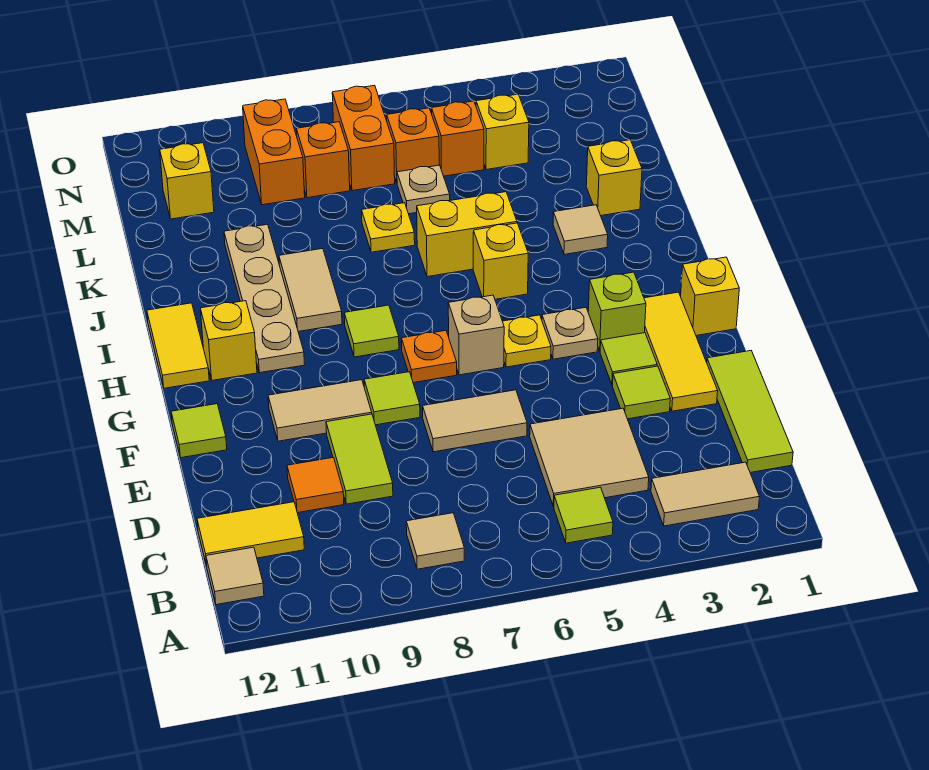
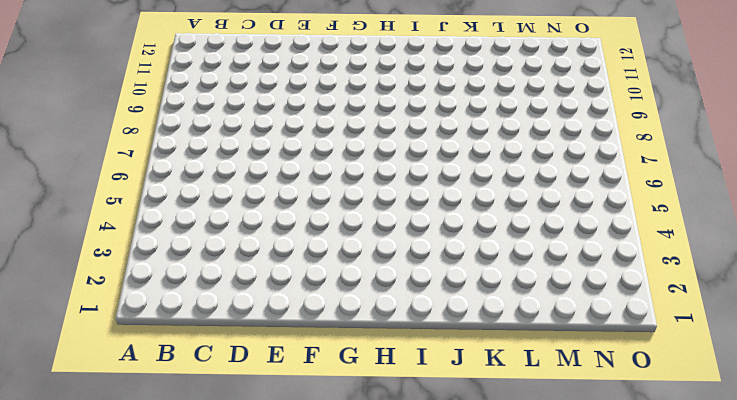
none -> tan 1x2 tile [651,462,760,526]
none -> lime 1x1 tile [554,487,613,543]
none -> tan 1x1 tile [406,513,464,569]
none -> tan 1x1 tile [206,547,264,605]

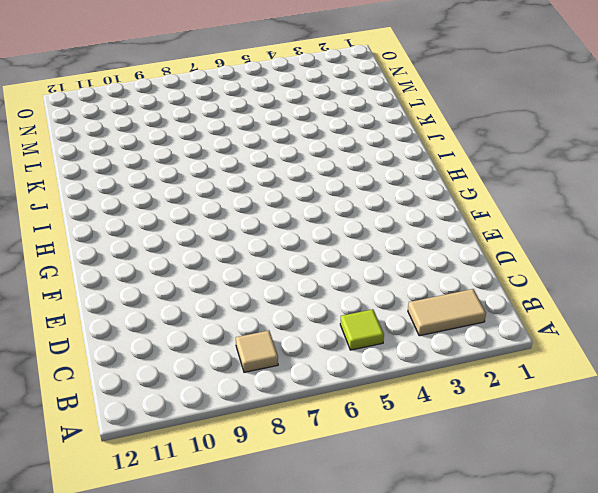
none -> tan 1x1 tile [206,547,264,605]
none -> lime 1x3 tile [707,351,793,473]
none -> tan 2x2 tile [530,408,649,507]
none -> yellow 1x2 tile [197,502,304,565]

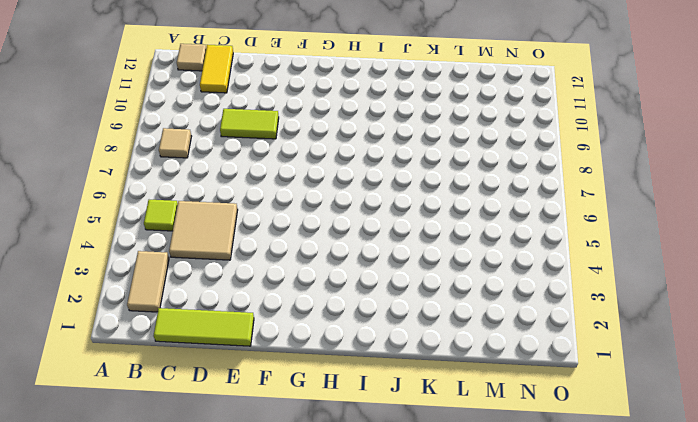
none -> orange 1x1 tile [287,457,344,513]
none -> yellow 1x3 tile [644,292,718,411]
none -> lime 1x1 tile [613,366,670,419]
none -> tan 1x2 tile [423,390,527,452]

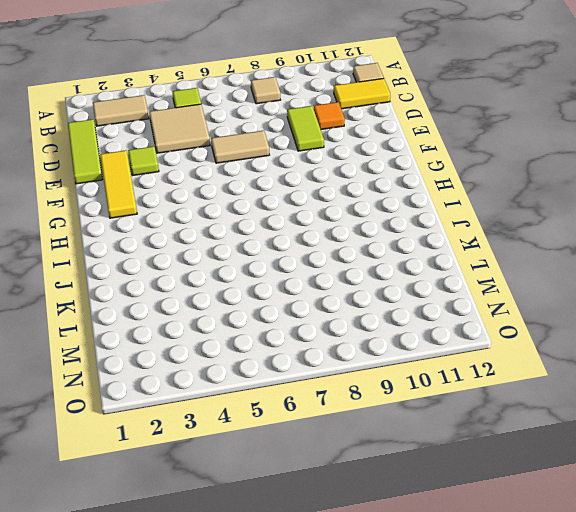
none -> lime 1x1 tile [600,333,657,385]
none -> lime 1x1 tile [364,372,420,425]
none -> tan 1x2 tile [268,380,372,441]
none -> lime 1x1 tile [171,404,227,458]

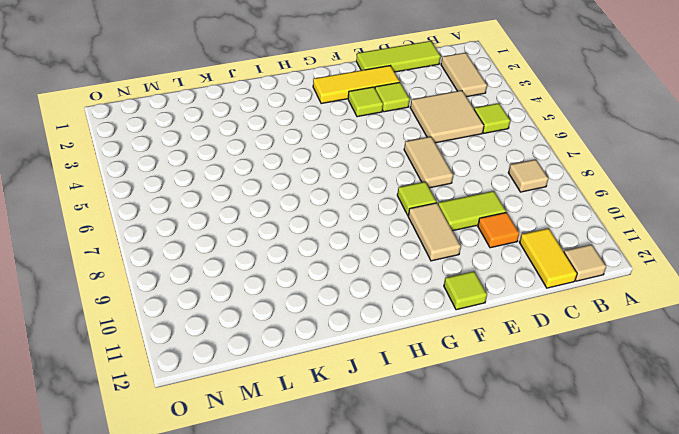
none -> yellow 1x1 brick [681,257,739,335]
none -> lime 1x1 brick [588,272,646,351]
none -> tan 1x1 plate [542,308,598,359]
none -> yellow 1x1 plate [502,315,551,367]

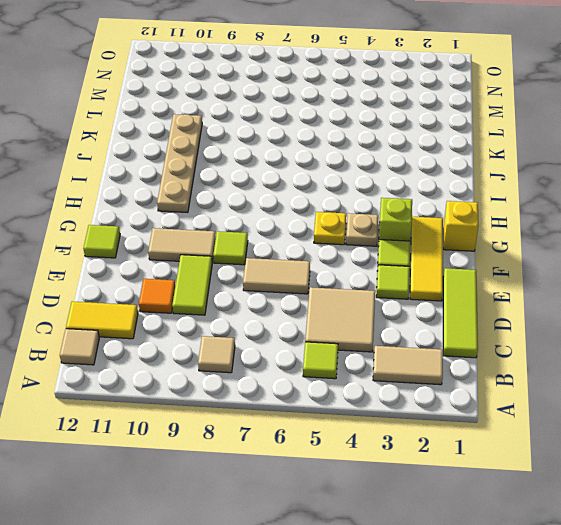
none -> tan 1x1 brick [448,295,504,375]
none -> orange 1x1 plate [401,331,457,383]
none -> lime 1x1 tile [344,305,399,357]
none -> yellow 1x1 brick [200,301,257,380]

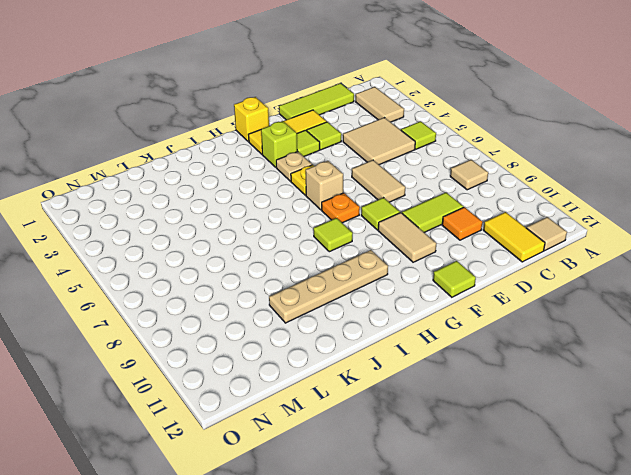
none -> yellow 1x1 brick [200,301,257,380]
none -> yellow 1x2 tile [147,303,209,388]
none -> yellow 1x1 brick [473,223,528,299]
none -> tan 1x2 tile [279,248,342,332]

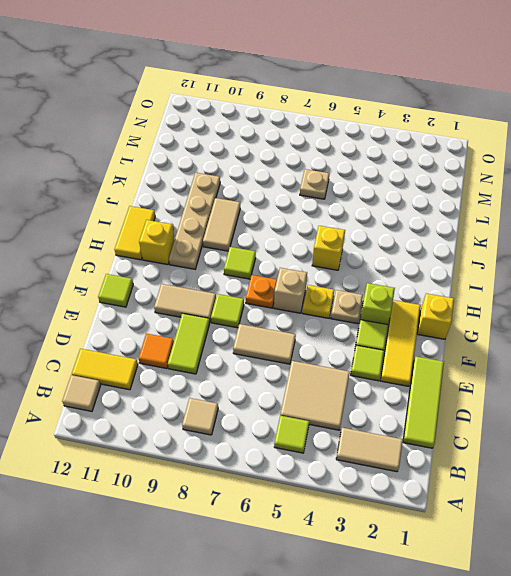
none -> tan 1x1 tile [553,205,608,254]
none -> yellow 1x2 brick [417,192,517,277]
none -> yellow 1x1 brick [586,140,642,216]
none -> yellow 1x1 plate [362,203,415,252]

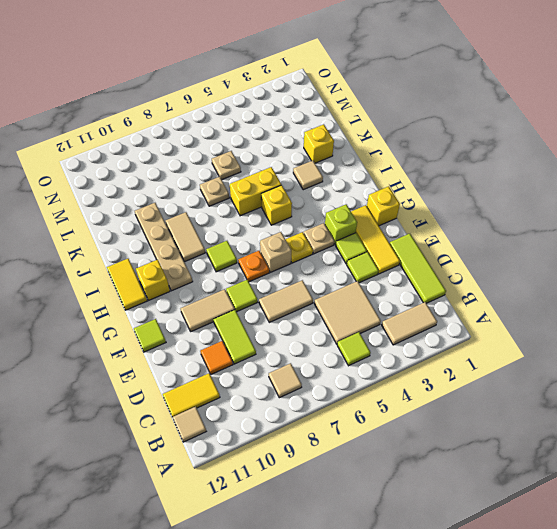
tan 1x1 plate [200,177,229,206] -> yellow 1x1 plate [362,203,415,252]
none -> yellow 1x1 brick [476,94,529,170]
none -> orange 1x1 brick [432,101,484,176]
none -> orange 1x1 brick [387,108,439,182]
none -> orange 1x2 brick [332,85,395,191]

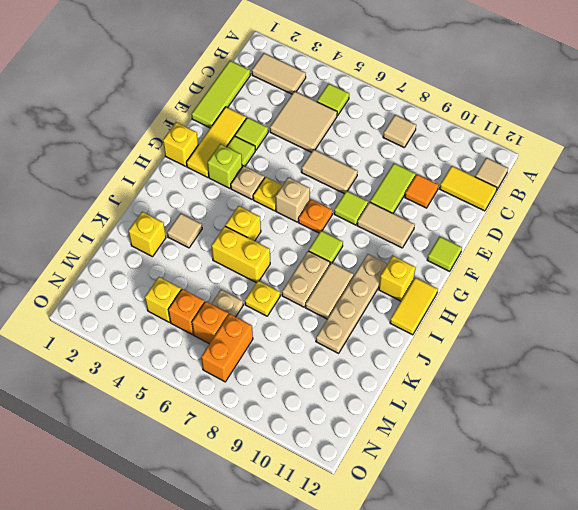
tan 1x2 plate [282,251,330,307] -> none
none -> orange 1x1 brick [297,122,350,198]
none -> orange 1x2 brick [243,99,305,205]
none -> yellow 1x1 brick [160,143,214,219]

